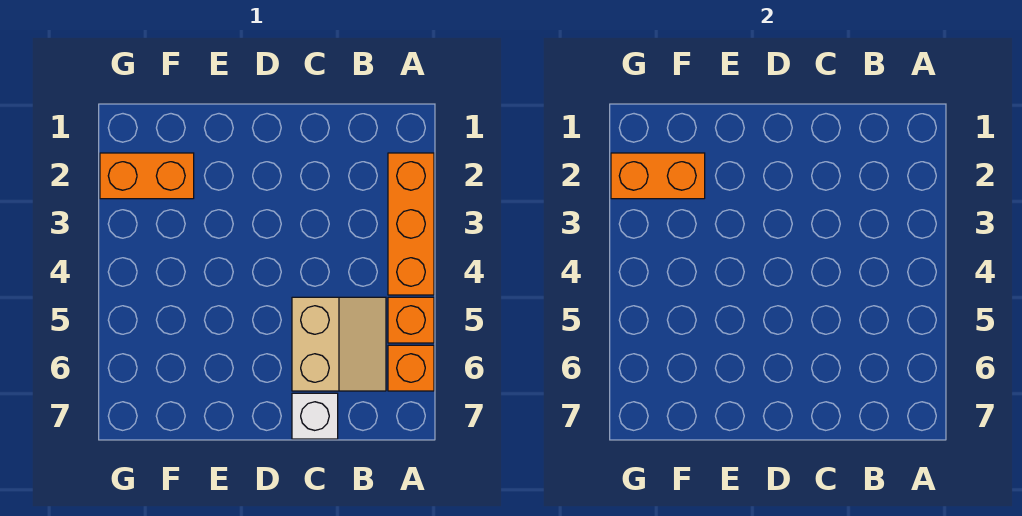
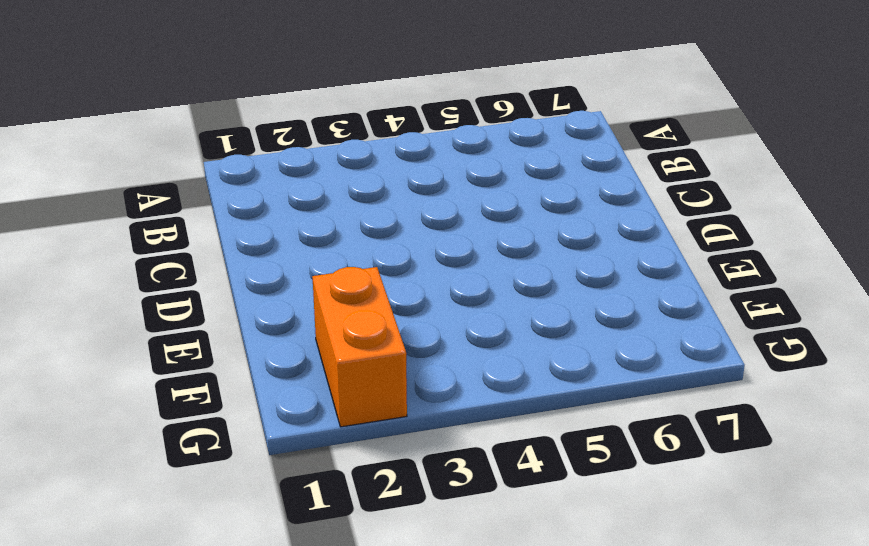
none -> orange 1x3 brick [388,153,434,295]
none -> orange 1x1 brick [388,297,434,343]

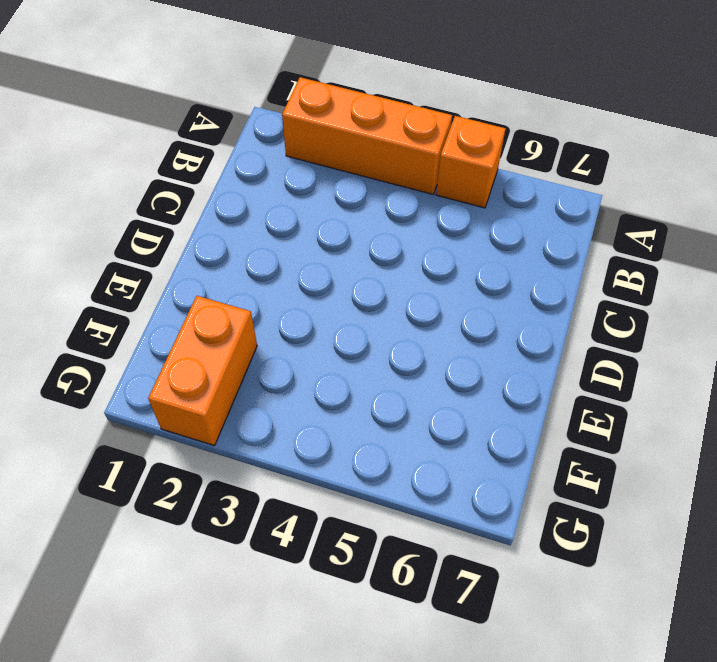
none -> orange 1x1 brick [388,345,434,391]
none -> tan 2x2 slope [292,297,386,391]

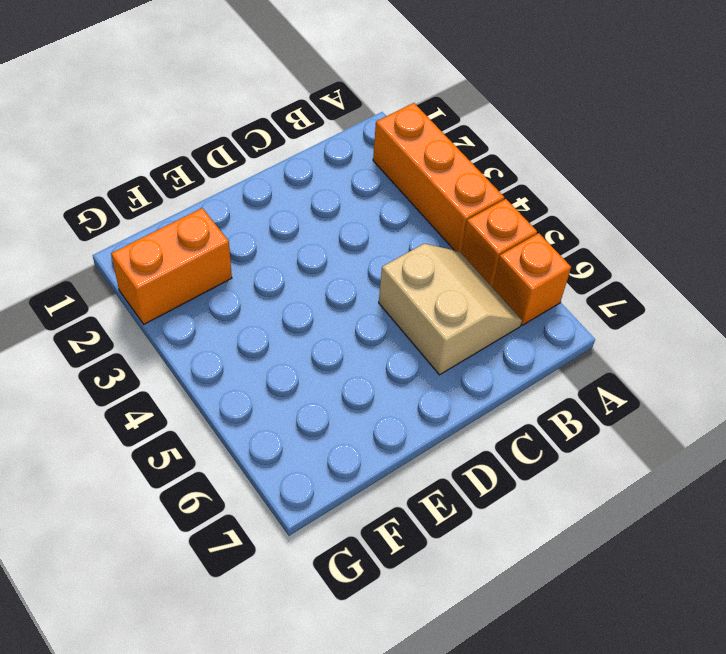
none -> white 1x1 brick [292,393,338,439]
none -> orange 1x2 brick [611,153,705,199]

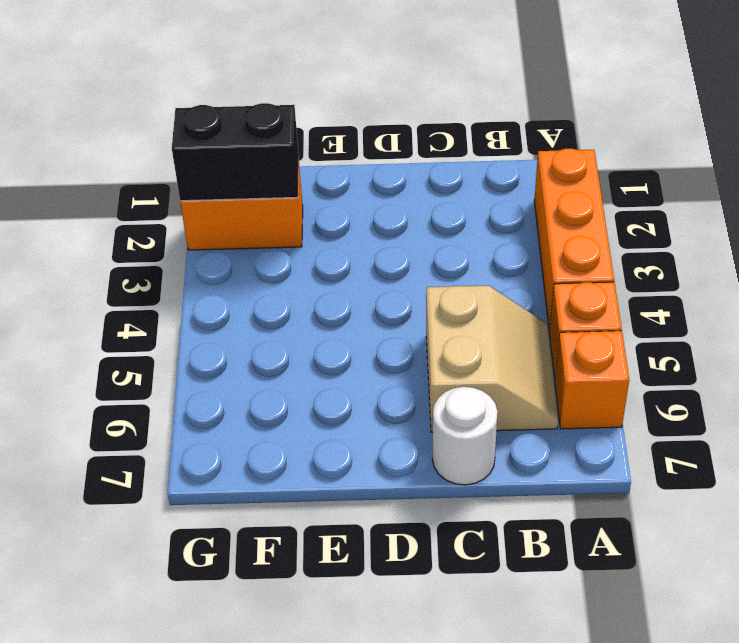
white 1x1 round brick [432,387,498,485] -> white 1x1 brick [292,393,338,439]
black 1x2 brick [172,103,299,201] -> orange 1x2 brick [611,153,705,199]

